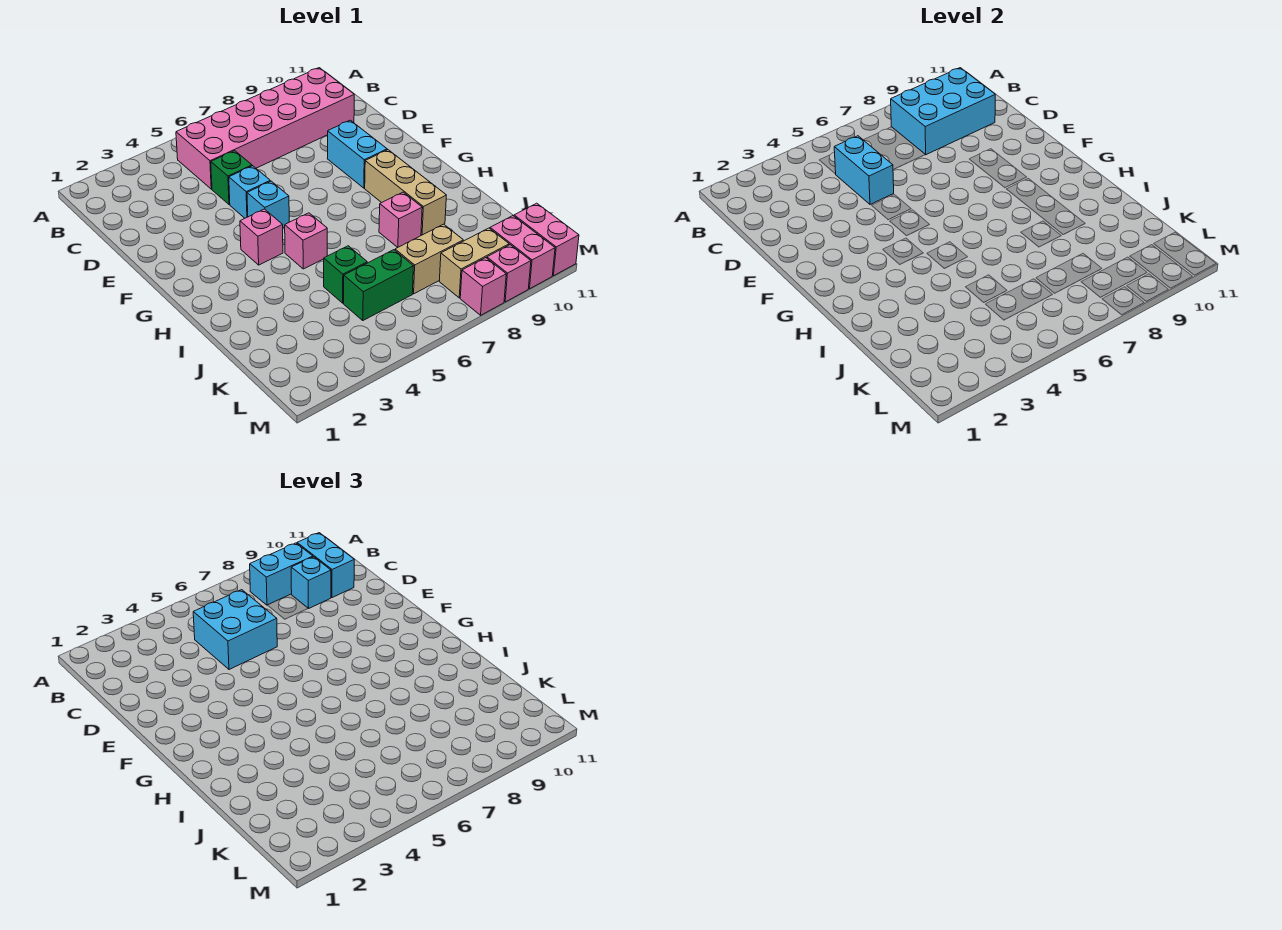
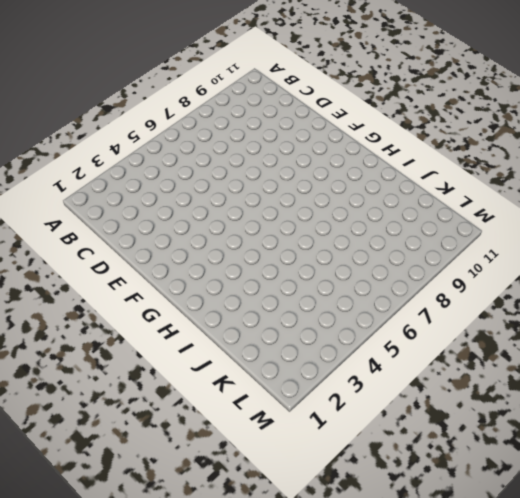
none -> pink 2x6 brick [176,68,354,189]
none -> green 1x1 brick [211,151,252,204]
none -> cyan 1x1 brick [229,166,270,218]

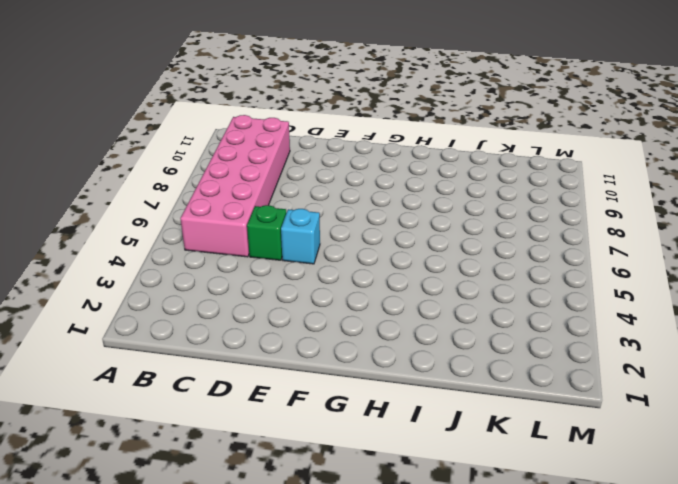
none -> cyan 1x2 brick [327,120,387,188]
none -> cyan 1x1 brick [247,181,289,228]
none -> pink 1x1 brick [240,209,283,265]

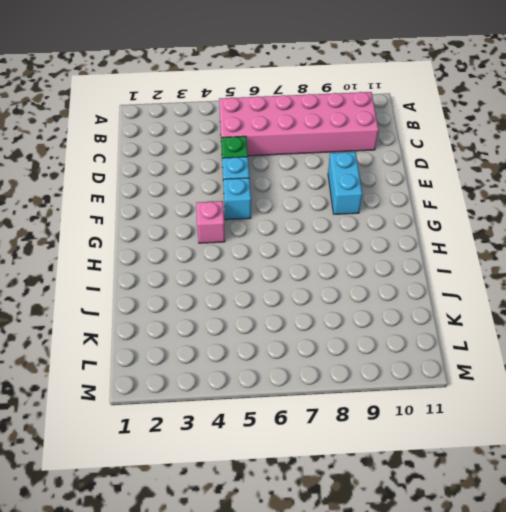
none -> tan 1x3 brick [365,150,446,235]
none -> pink 1x1 brick [285,213,327,269]
none -> pink 1x1 brick [379,192,422,247]

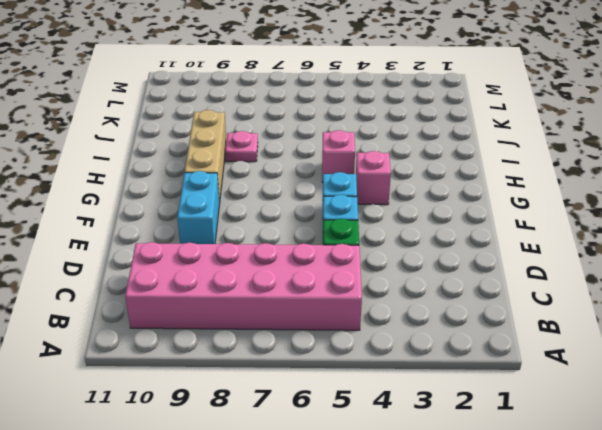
pink 1x1 plate [225,131,258,162] -> pink 1x1 brick [379,192,422,247]
none -> green 1x1 brick [324,246,367,303]
none -> green 1x2 brick [344,250,414,320]
none -> tan 1x2 brick [395,224,463,294]

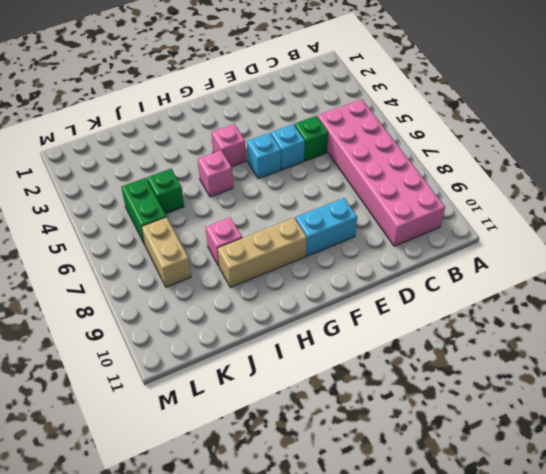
none -> tan 1x2 brick [439,228,509,298]
none -> pink 1x2 brick [490,216,555,289]
none -> pink 1x2 brick [514,203,579,276]

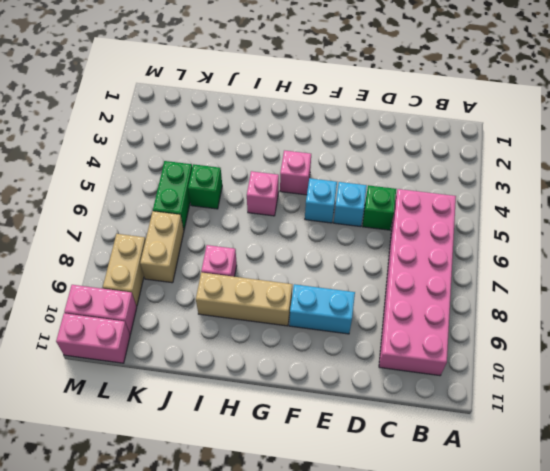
none -> pink 1x1 brick [460,258,506,315]
none -> pink 1x1 brick [487,245,531,302]
none -> cyan 2x3 brick [891,68,995,155]

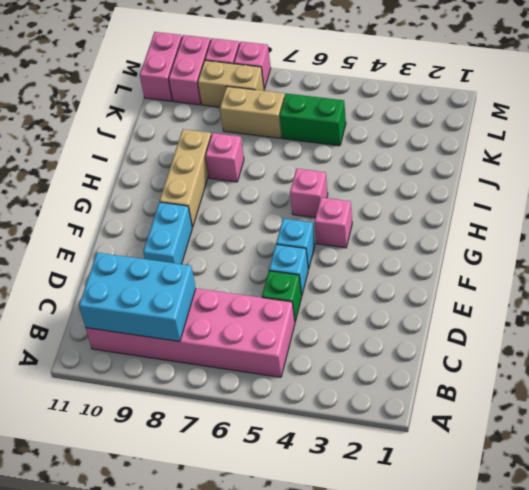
none -> green 1x1 brick [324,246,367,303]
none -> cyan 1x2 brick [834,136,894,204]
none -> cyan 1x2 brick [250,543,313,605]

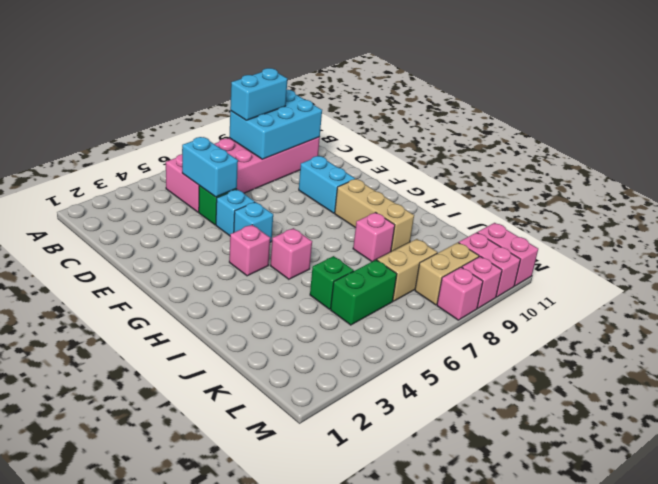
none -> cyan 1x2 brick [297,533,354,598]
none -> cyan 2x2 brick [193,590,277,669]
none -> cyan 1x1 brick [291,557,331,609]

